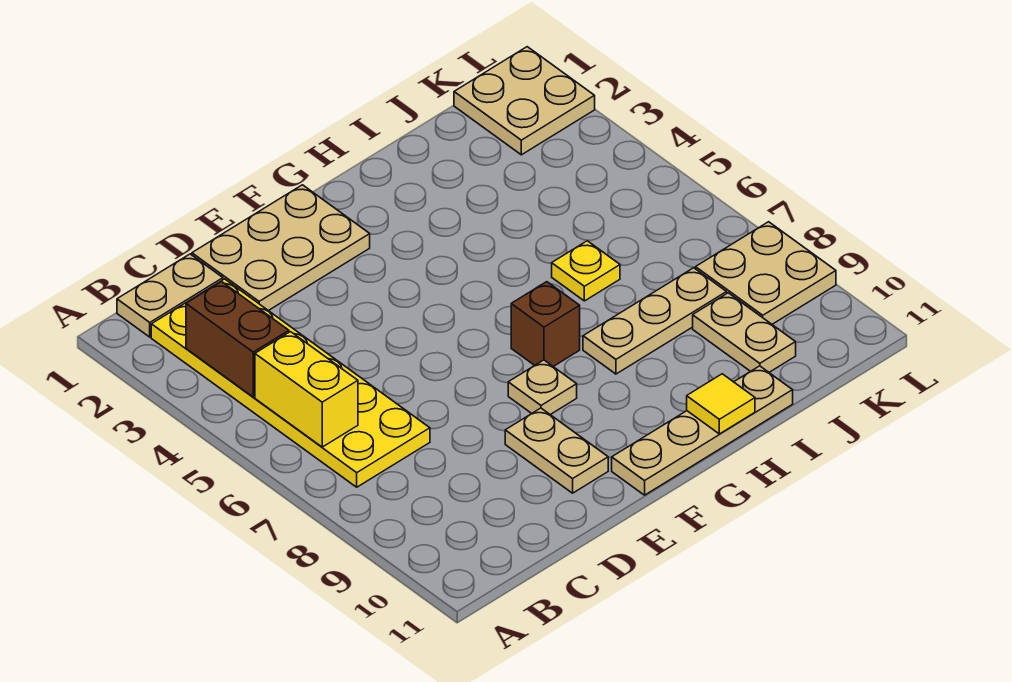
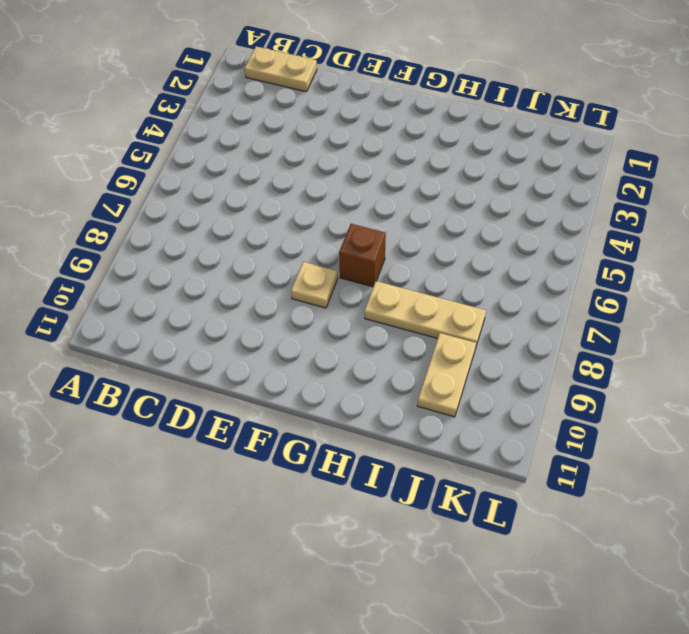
none -> yellow 2x6 plate [151,279,430,487]
none -> tan 2x3 plate [192,185,370,311]
none -> tan 1x2 plate [505,408,608,493]

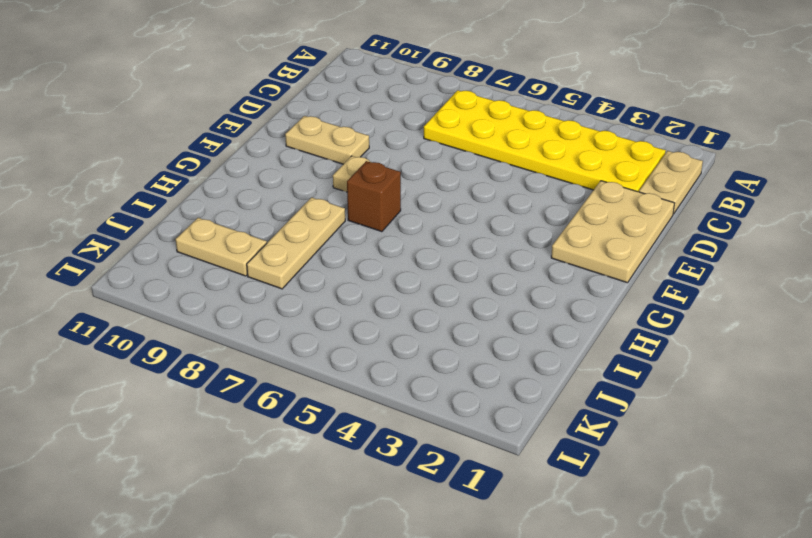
none -> tan 1x4 plate [612,366,793,495]
none -> yellow 1x1 plate [552,241,620,301]
none -> tan 2x2 plate [454,47,595,155]

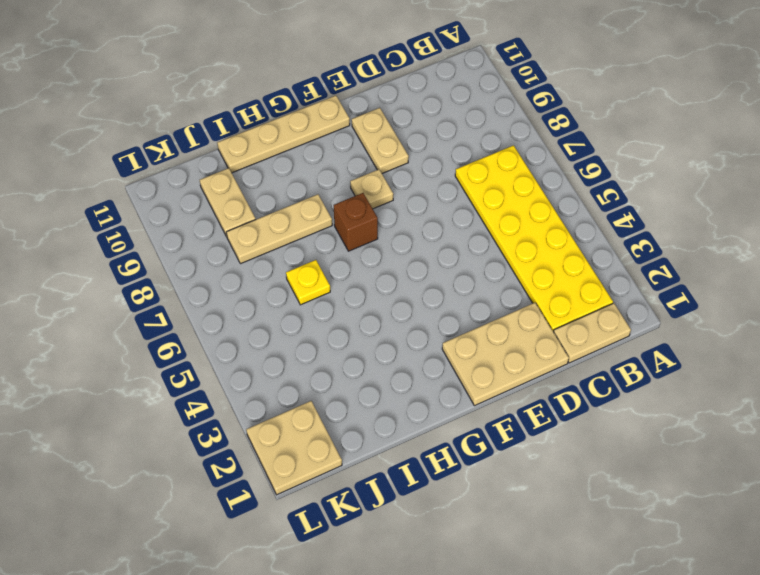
none -> tan 2x2 plate [696,222,836,324]
none -> brown 1x2 brick [186,282,289,397]
none -> yellow 1x2 brick [255,332,358,447]

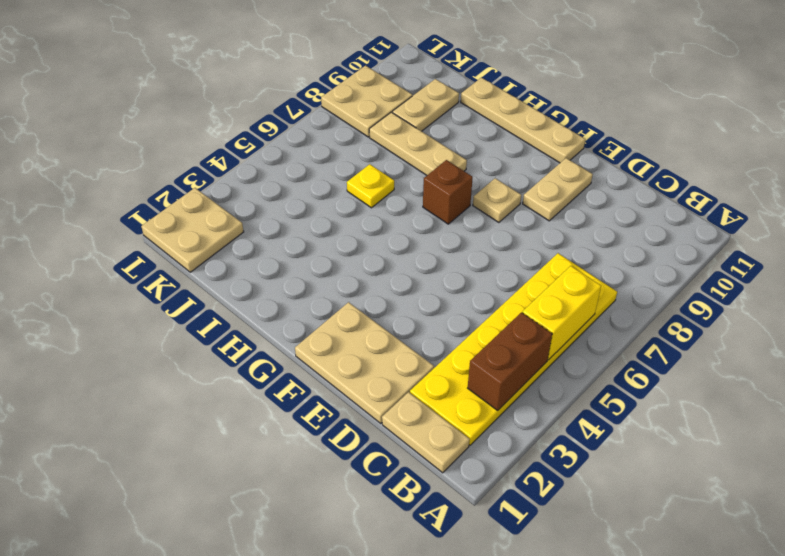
none -> yellow 1x1 tile [687,374,755,434]

